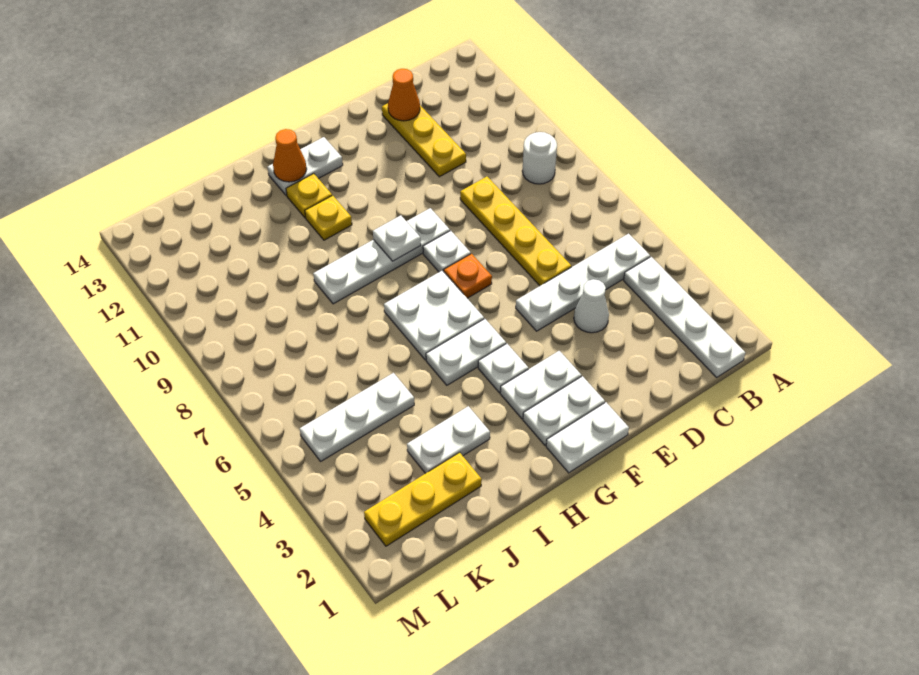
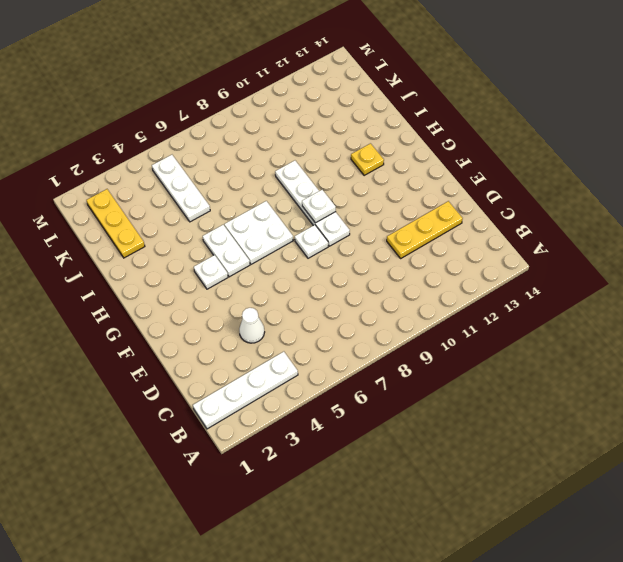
none -> white 1x4 plate [516,234,650,331]
none -> white 1x1 round brick [522,132,557,184]
none -> yellow 1x4 plate [460,177,571,286]

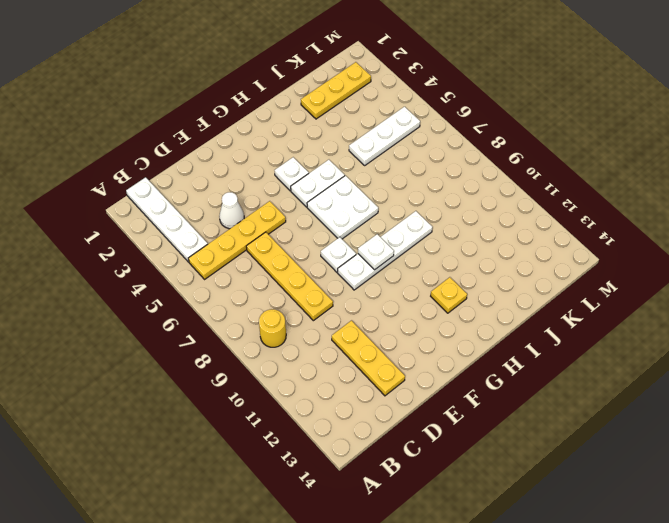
yellow 1x4 plate [188,201,286,279] -> white 1x4 plate [516,234,650,331]
yellow 1x1 round brick [259,309,286,347] -> white 1x1 round brick [522,132,557,184]
none -> white 1x2 plate [546,402,629,473]
none -> white 1x2 plate [523,376,605,446]
none -> white 1x2 plate [500,351,581,419]

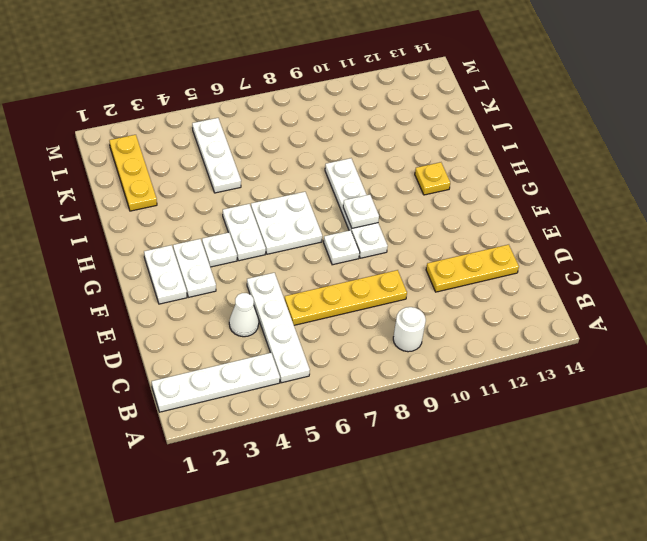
none -> white 1x2 plate [546,402,629,473]
none -> orange 1x1 plate [444,254,492,298]
none -> white 1x2 plate [268,137,343,196]

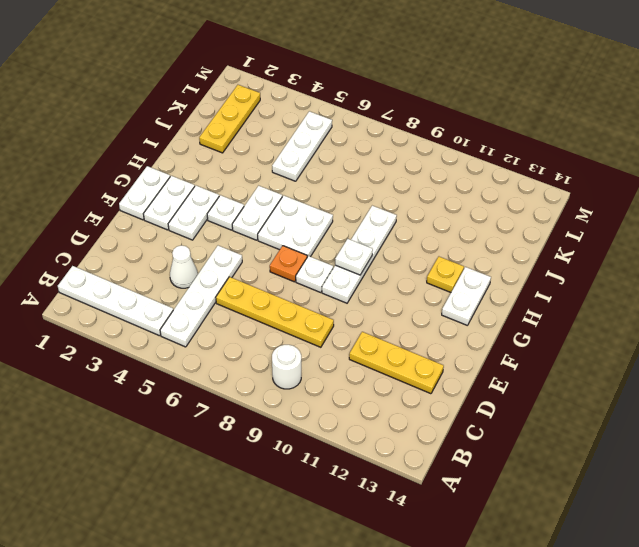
none -> yellow 1x1 plate [305,196,352,240]
none -> white 1x2 plate [407,406,490,474]
none -> orange 1x1 cone [388,69,420,121]

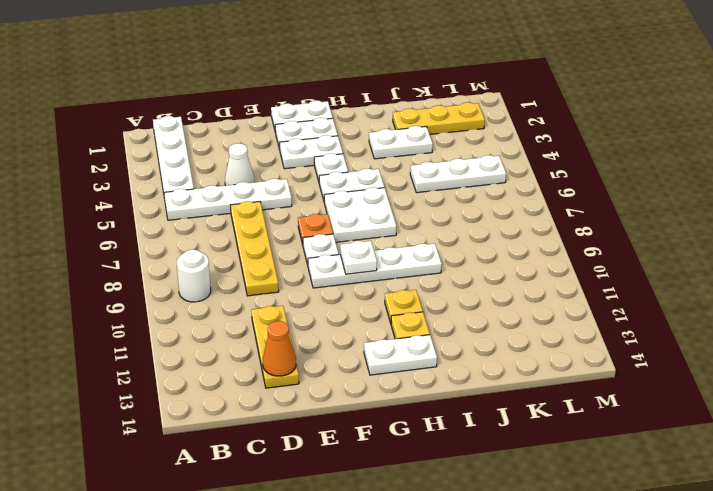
none -> orange 1x1 cone [273,129,307,182]

